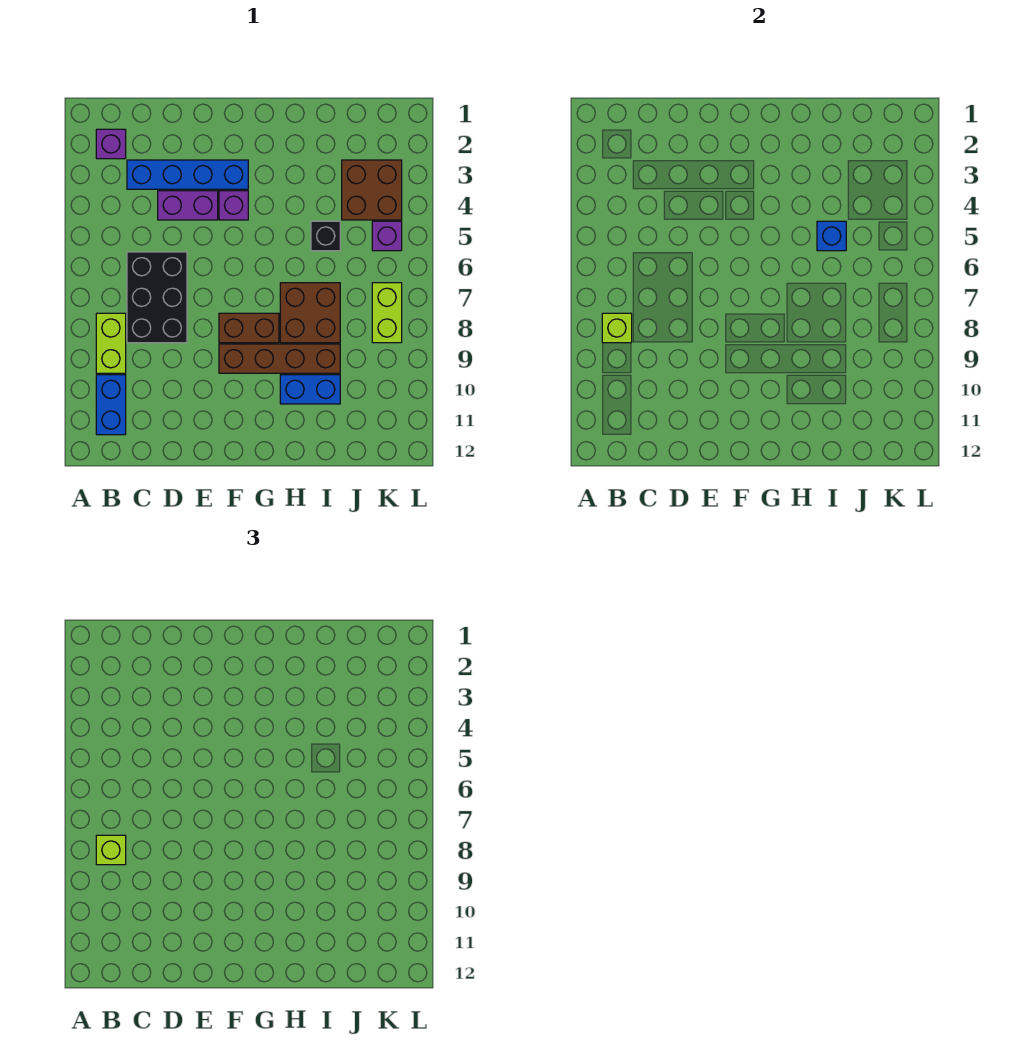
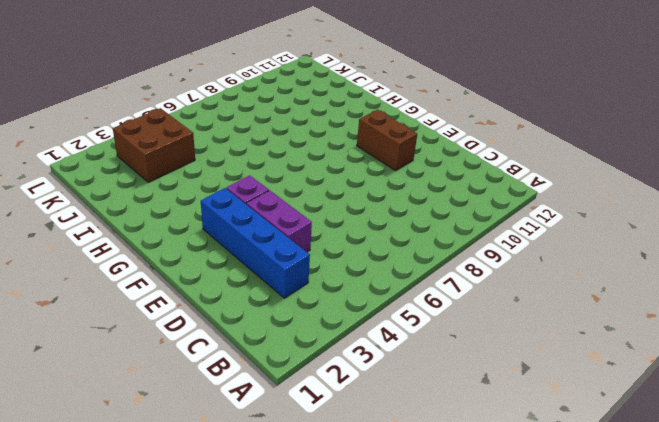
brown 1x2 brick [357,110,417,171] -> brown 1x2 brick moved to [219,313,279,343]
none -> purple 1x1 brick [96,129,126,159]
none -> lime 1x2 brick [96,313,126,373]
none -> blue 1x2 brick [96,375,126,435]

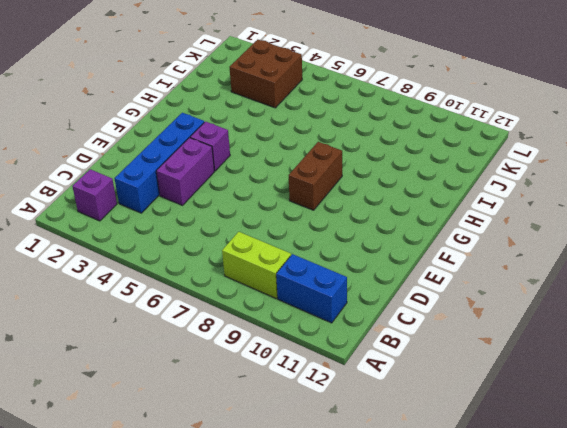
none -> black 2x3 brick [127,252,187,343]
none -> brown 1x4 brick [219,344,340,373]
none -> brown 2x2 brick [280,283,340,343]

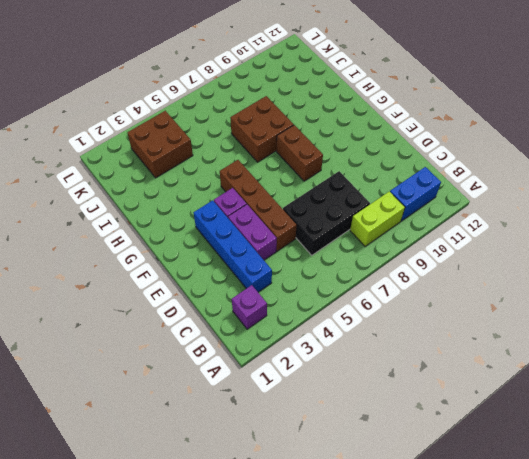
brown 1x4 brick [220,160,297,251] -> brown 1x4 brick moved to [219,344,340,373]
none -> blue 1x2 brick [280,375,340,404]
none -> black 1x1 brick [311,221,340,251]
none -> purple 1x1 brick [372,221,402,251]

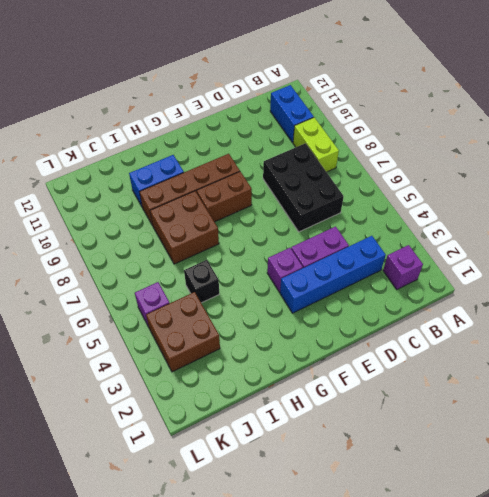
none -> lime 1x2 brick [372,283,402,343]
none -> lime 1x1 brick [602,313,632,343]
none -> blue 1x1 brick [817,221,846,251]

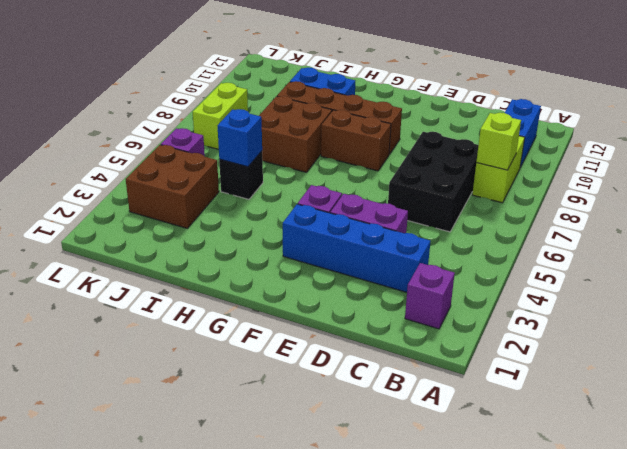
none -> lime 1x1 brick [96,835,126,865]

